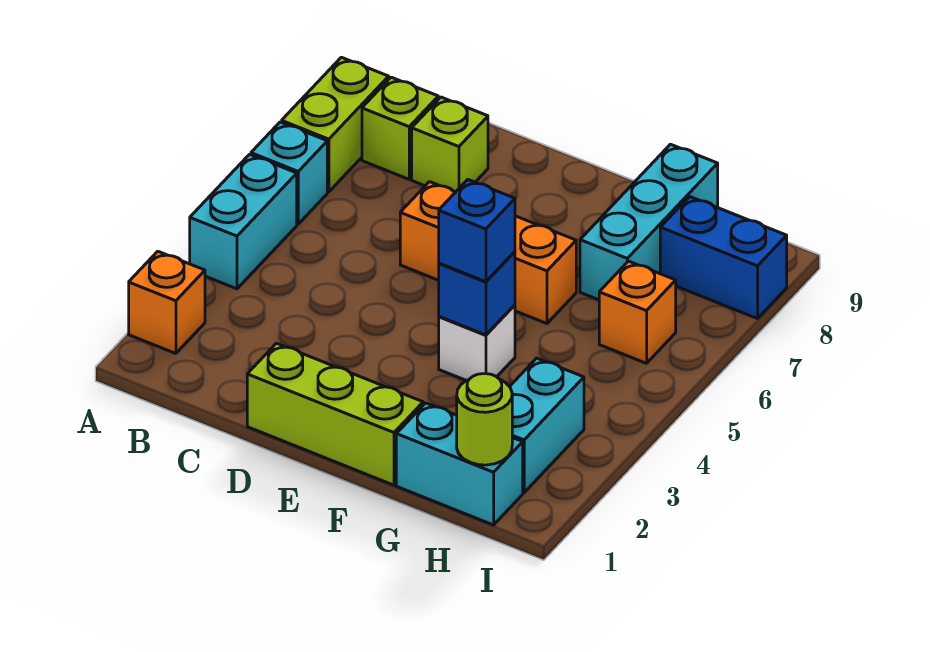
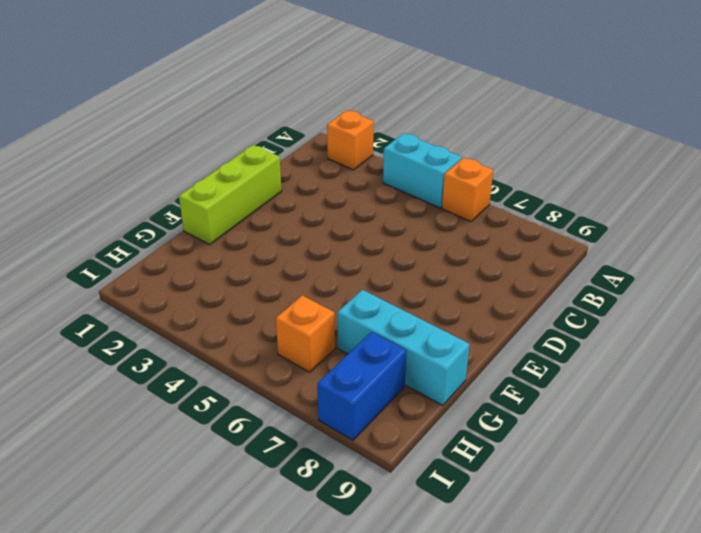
orange 1x1 brick [442,158,493,221] -> cyan 1x1 brick [251,122,327,224]
none -> lime 1x2 brick [282,57,389,192]
none -> lime 1x1 brick [362,77,438,179]
none -> lime 1x1 brick [412,97,488,192]

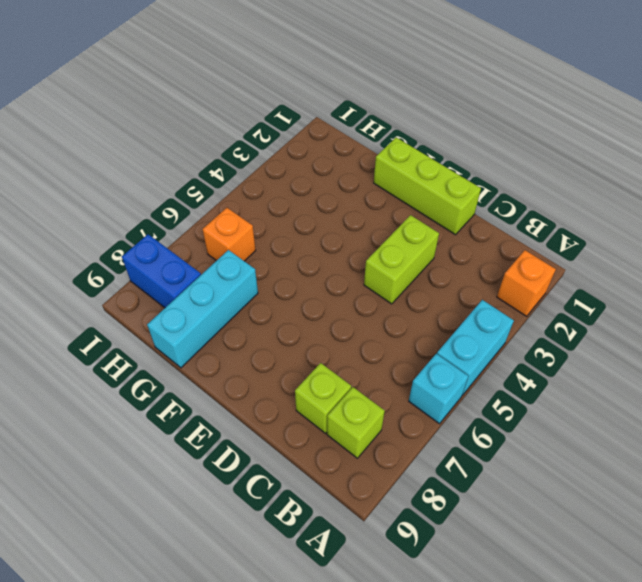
lime 1x2 brick [364,215,439,304] -> lime 1x2 brick moved to [282,57,389,192]
none -> orange 1x3 brick [400,182,576,324]
none -> white 1x1 brick [439,305,515,381]
none -> cyan 1x2 brick [396,403,523,525]

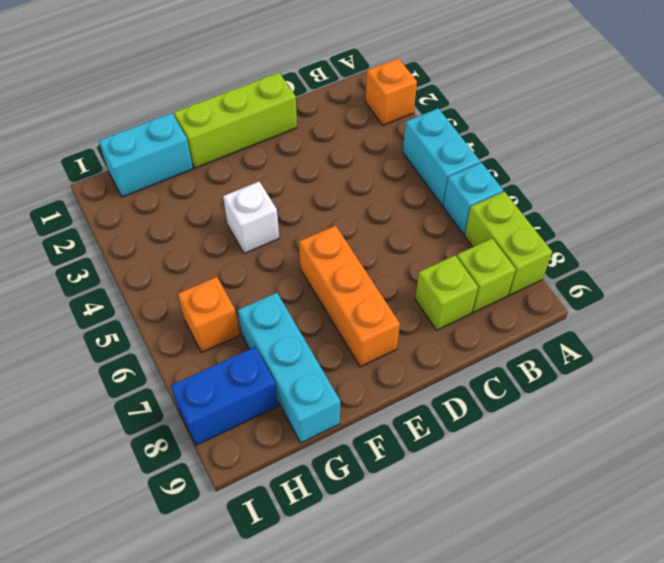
orange 1x3 brick [299,226,400,367] -> orange 1x3 brick turned to [400,182,576,324]
none -> cyan 1x2 brick [510,358,584,493]
none -> blue 1x1 brick [439,252,515,335]
none -> lime 1x1 round brick [457,374,512,465]

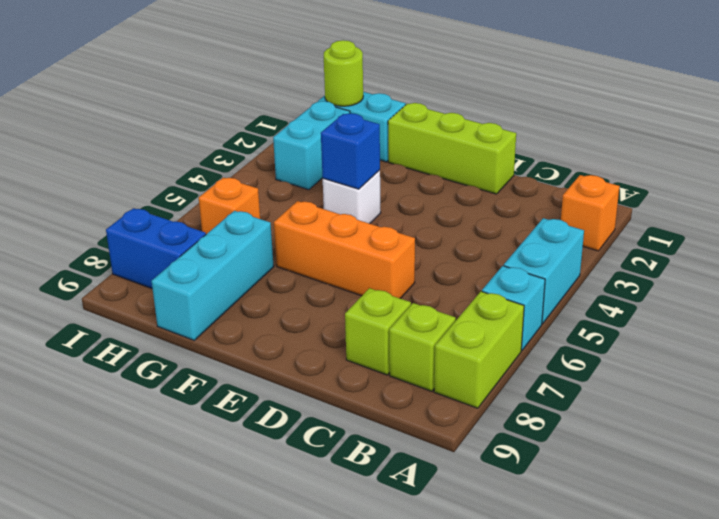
none -> blue 1x1 brick [439,180,515,282]

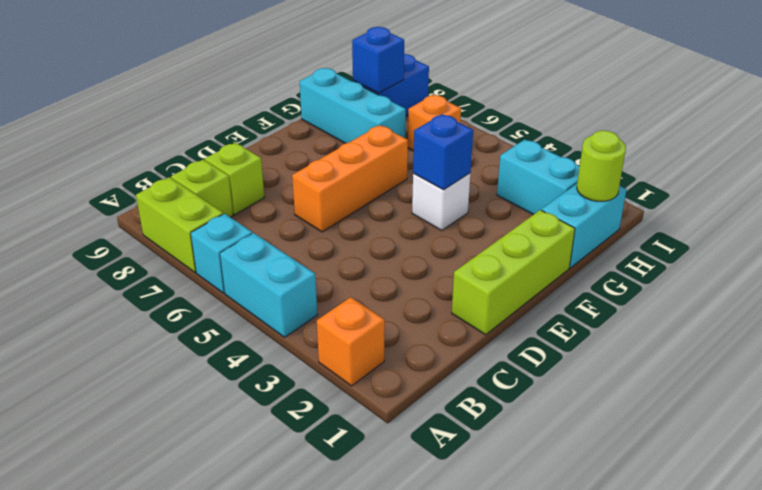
blue 1x1 brick [352,27,404,93] -> blue 1x1 brick moved to [439,180,515,282]

